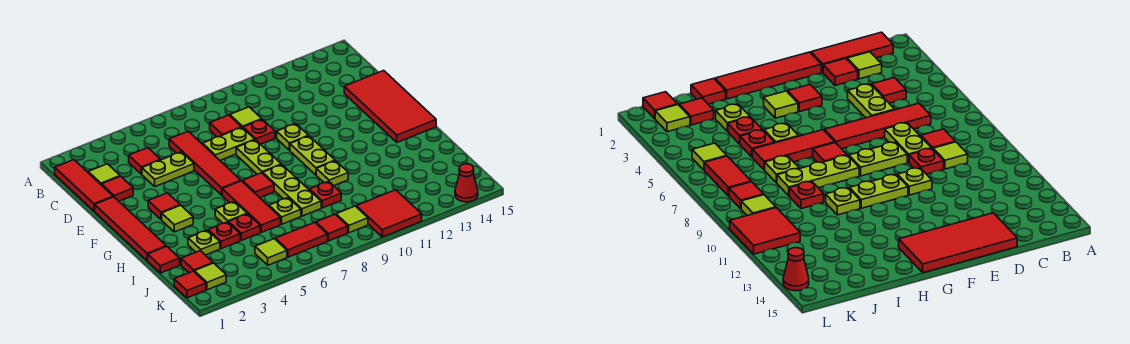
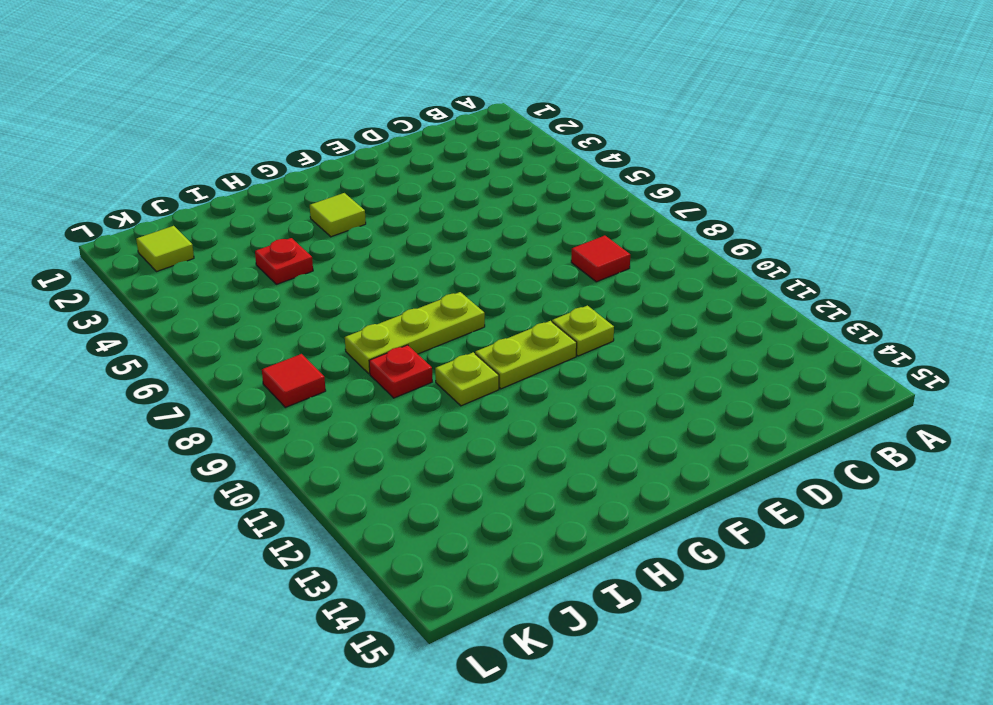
none -> red 1x3 tile [55,160,113,211]
none -> lime 1x1 tile [88,164,120,185]
none -> red 1x1 tile [129,148,161,174]
none -> red 1x4 tile [169,131,241,195]

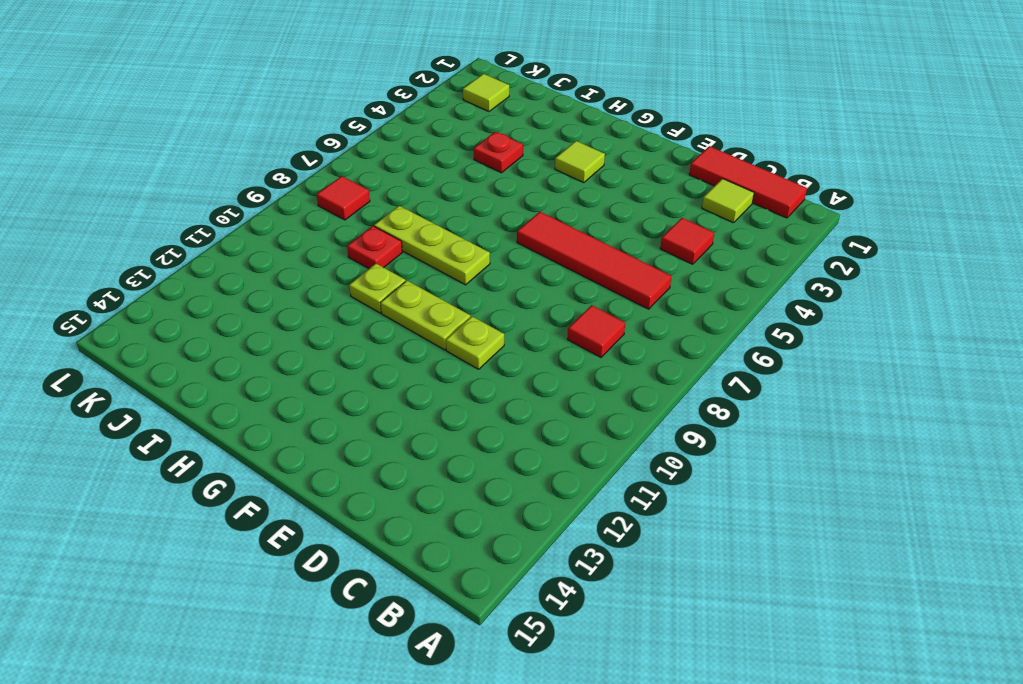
none -> lime 1x1 tile [230,107,262,128]
none -> red 1x1 tile [102,176,133,201]
none -> lime 1x2 plate [142,152,194,186]
none -> lime 1x2 plate [203,128,255,160]

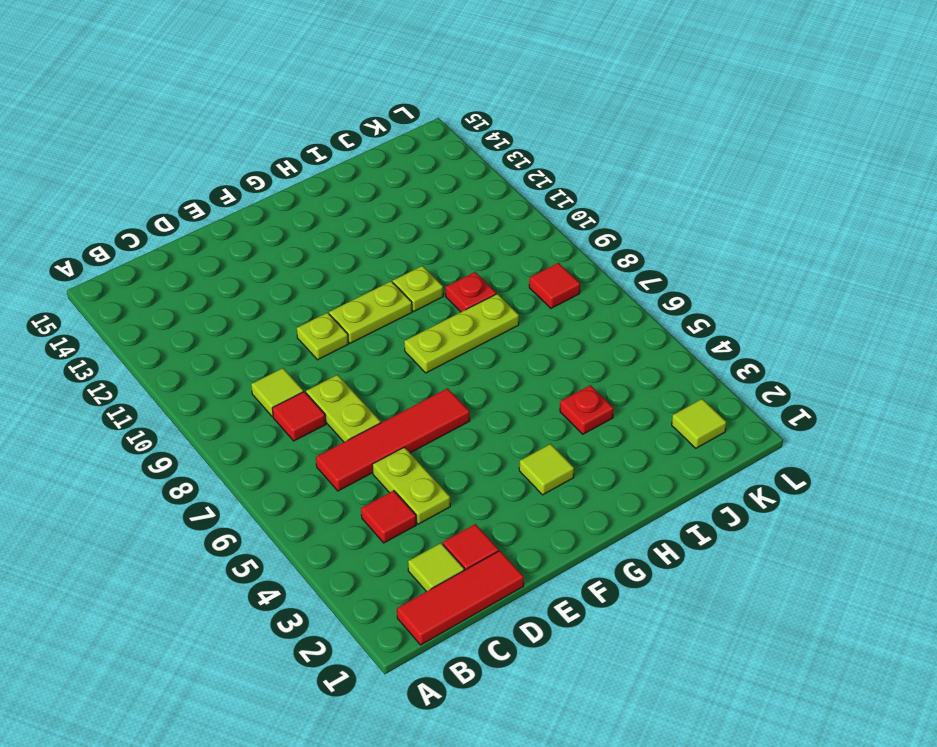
none -> red 1x1 plate [243,119,275,144]
none -> red 2x4 tile [344,70,436,142]
none -> red 1x4 tile [95,197,166,261]
none -> lime 1x2 plate [236,140,281,174]

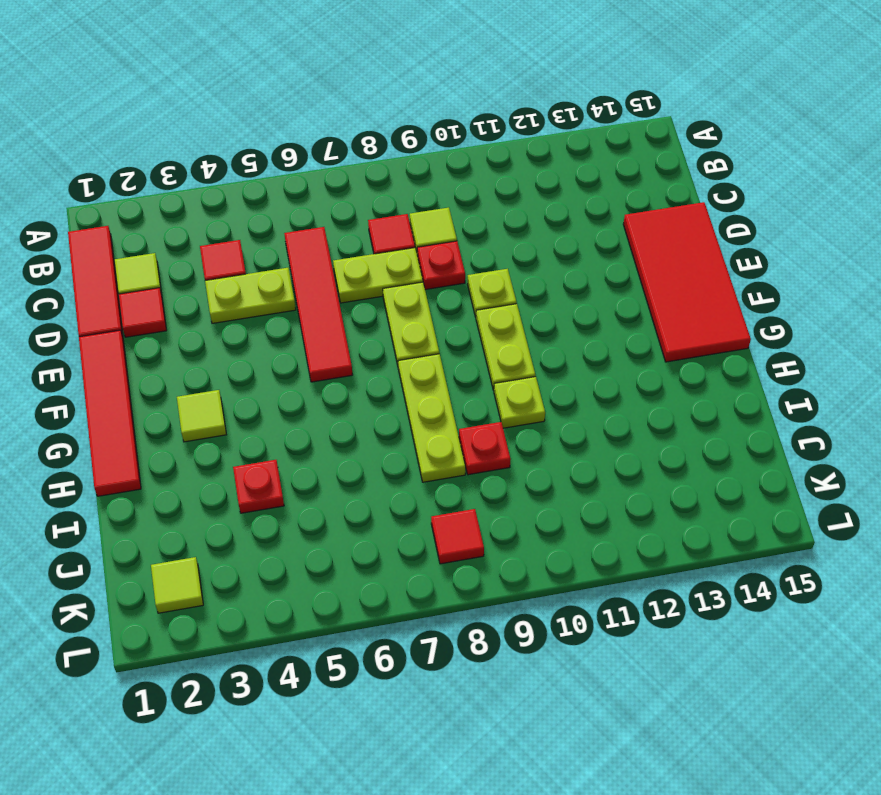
none -> red 1x1 tile [148,193,180,220]
none -> red 1x3 tile [222,181,281,232]
none -> red 1x1 tile [243,173,274,198]
none -> lime 1x1 plate [215,202,247,223]

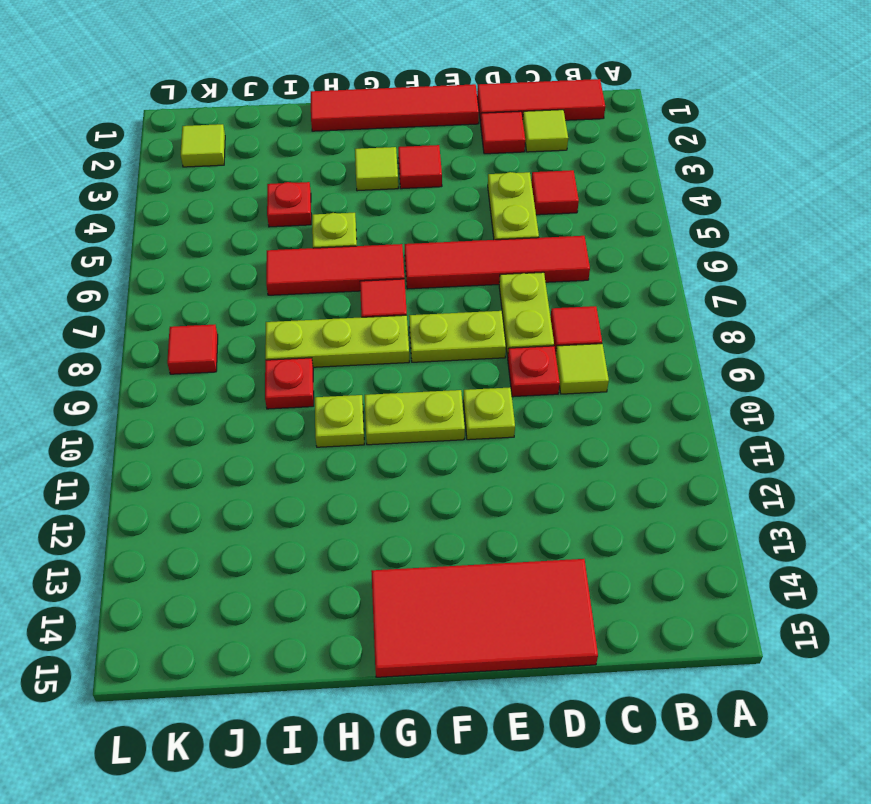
none -> red 1x1 tile [148,246,180,273]
none -> lime 1x1 plate [188,230,220,255]
none -> red 1x1 plate [229,214,260,240]
none -> lime 1x1 plate [269,198,301,224]

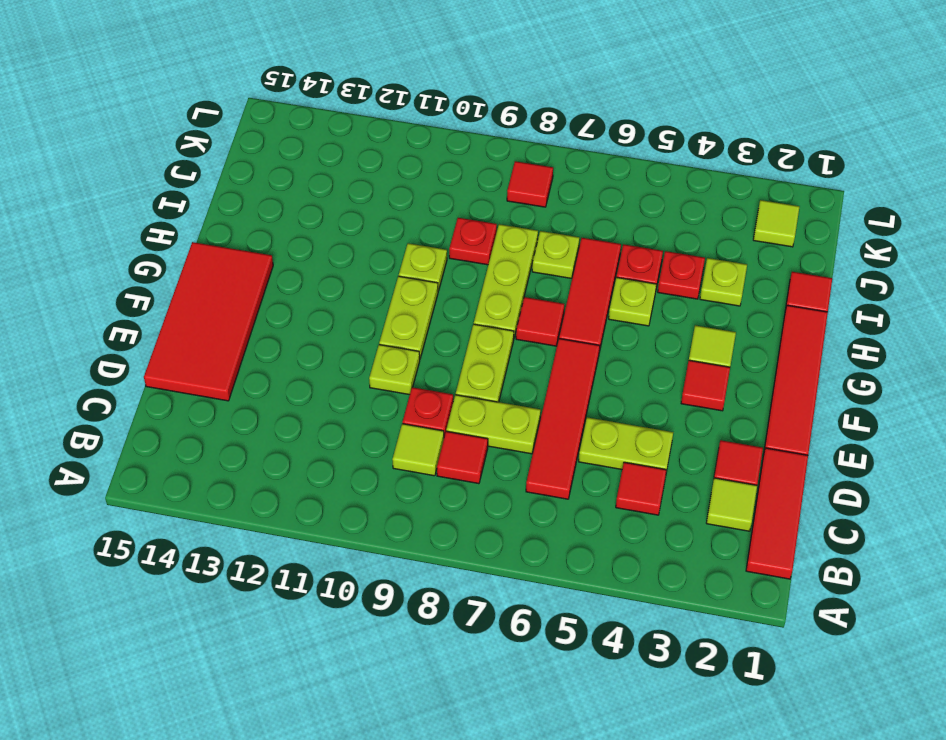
none -> red 1x1 tile [181,251,213,273]
none -> red 1x1 tile [174,271,206,298]
none -> lime 1x1 tile [255,239,287,265]
none -> red 1x2 tile [275,222,328,257]

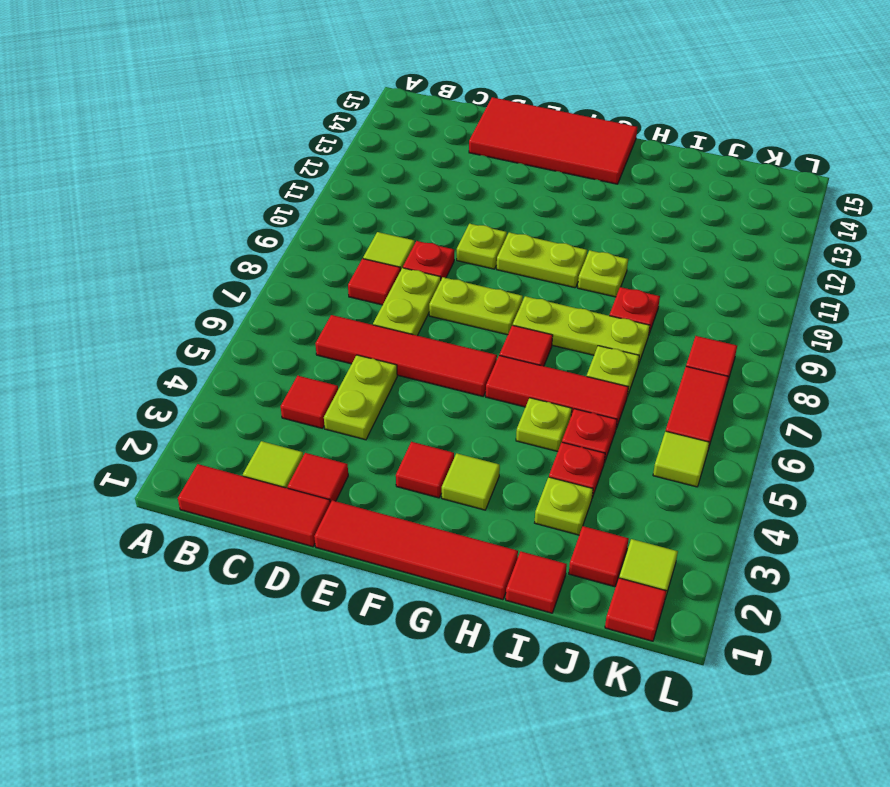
none -> lime 1x1 tile [336,206,368,233]
none -> red 2x2 tile [356,190,422,237]
none -> red 1x1 cone [455,164,478,202]

